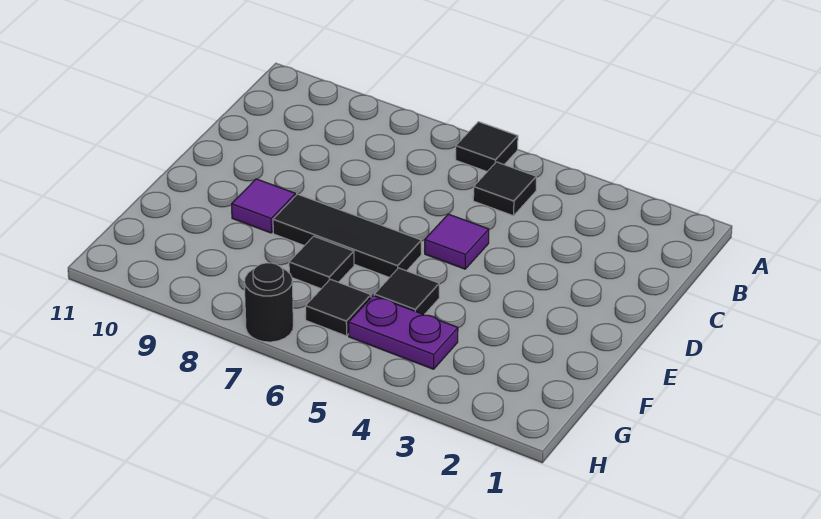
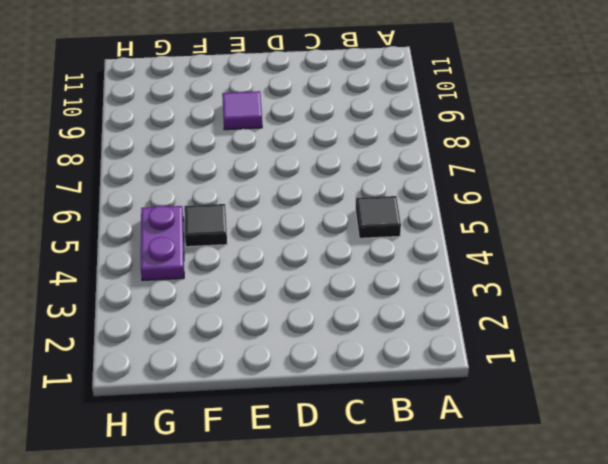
none -> black 1x1 tile [456,122,518,171]
none -> purple 1x1 tile [425,214,489,269]

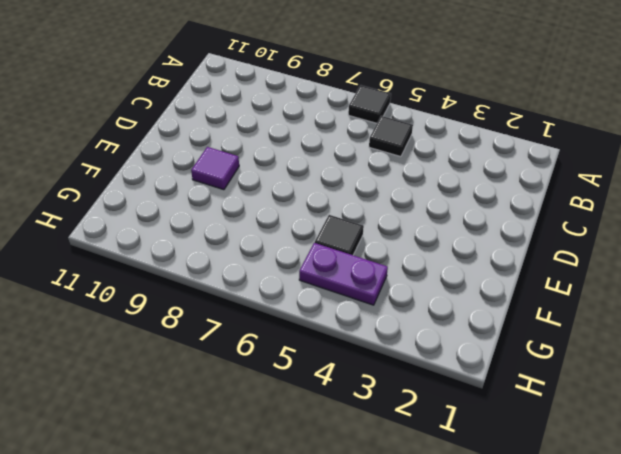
none -> purple 1x1 tile [425,214,489,269]
none -> black 1x3 tile [273,194,421,278]

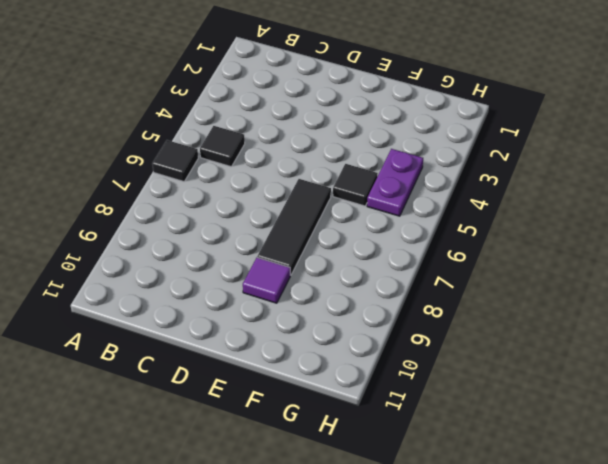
none -> purple 1x1 tile [425,214,489,269]
none -> black 1x1 tile [289,236,354,289]

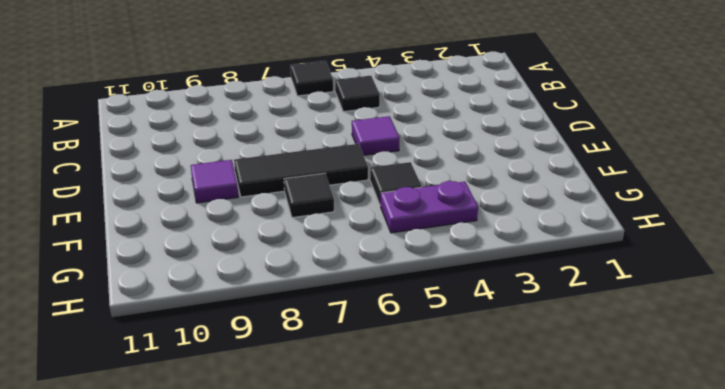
none -> black 1x1 tile [306,279,371,336]
none -> black 1x1 round brick [244,263,293,342]

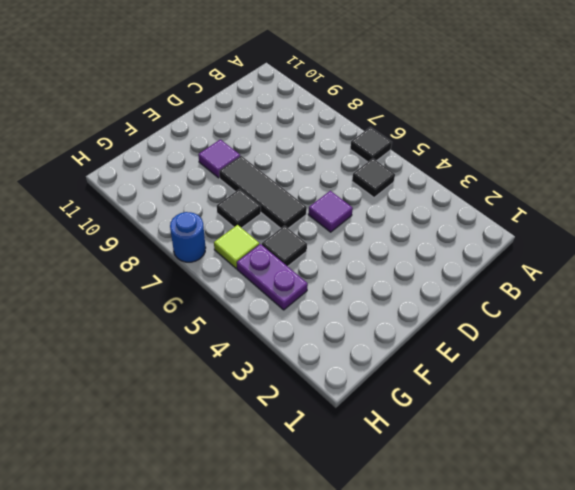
lime 1x1 tile [214,225,259,268] -> black 1x1 tile [306,279,371,336]
blue 1x1 round brick [170,212,206,262] -> black 1x1 round brick [244,263,293,342]

